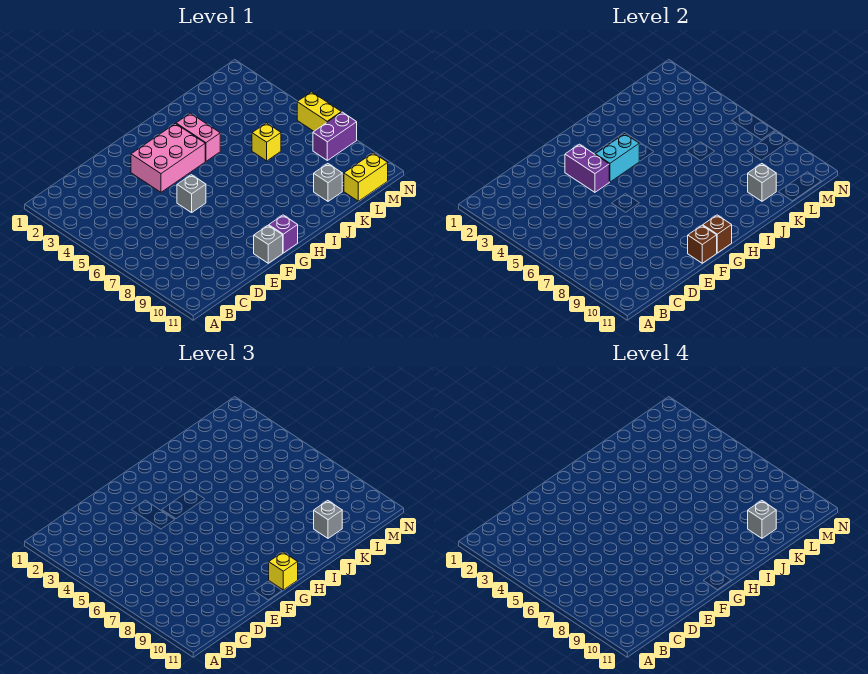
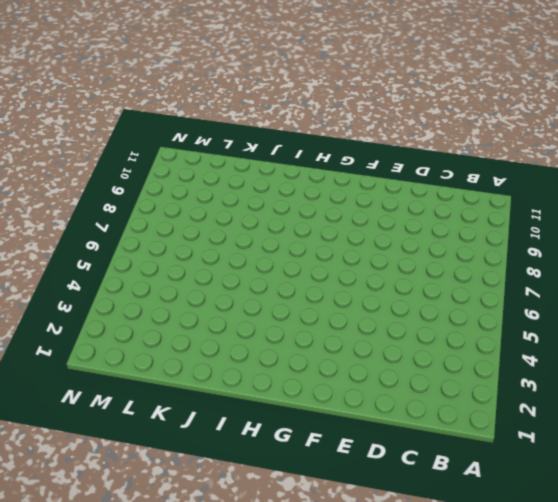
none -> pink 2x3 brick [131,124,205,192]
none -> grey 1x1 brick [177,175,206,213]
none -> grey 1x1 brick [254,225,283,263]

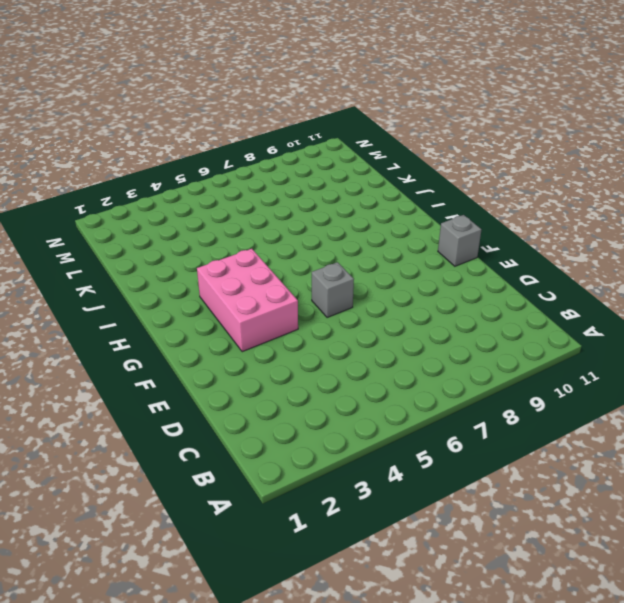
none -> purple 1x1 brick [269,215,298,253]
none -> pink 1x2 brick [176,113,220,161]
none -> yellow 1x1 brick [252,123,281,161]

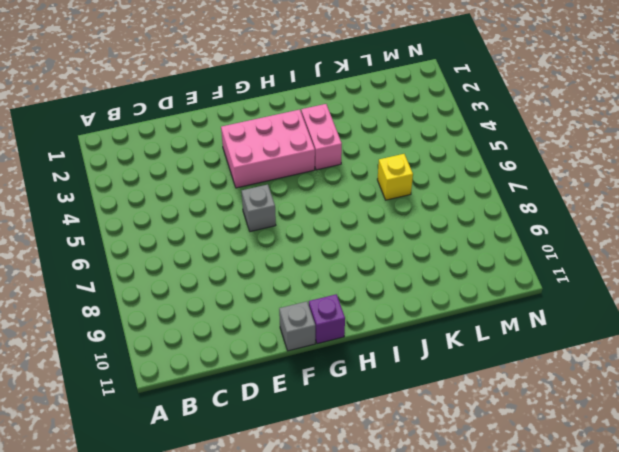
none -> grey 1x1 brick [314,164,342,201]
none -> yellow 1x2 brick [344,153,388,201]
none -> purple 1x2 brick [313,112,357,160]

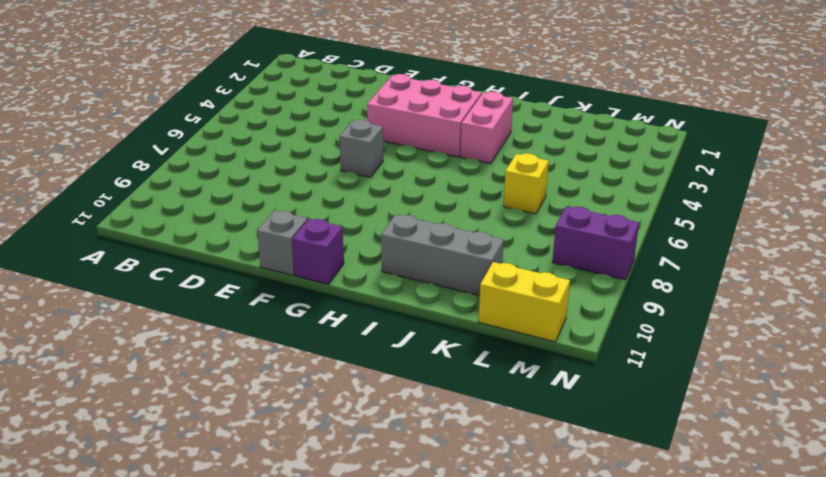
grey 1x3 brick [381,215,504,296] -> grey 1x1 brick [314,164,342,201]
none -> yellow 1x2 brick [297,92,341,131]
none -> purple 1x2 brick [565,144,609,192]
none -> brown 1x1 brick [688,225,717,263]

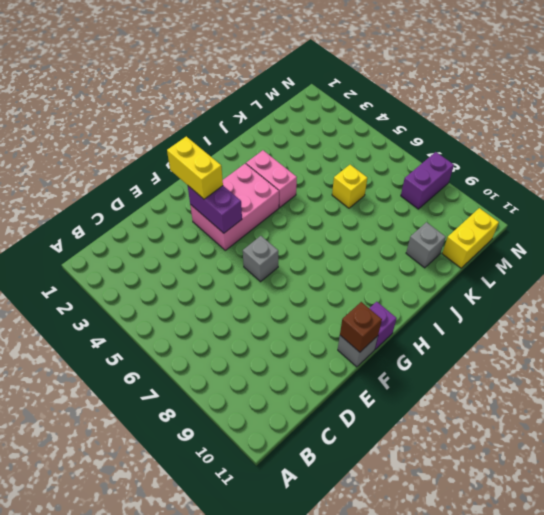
yellow 1x2 brick [167,136,223,199] -> yellow 1x2 brick moved to [297,92,341,131]
none -> cyan 1x2 brick [595,134,639,182]
none -> brown 1x1 brick [703,215,732,253]
none -> grey 1x1 brick [748,164,776,201]

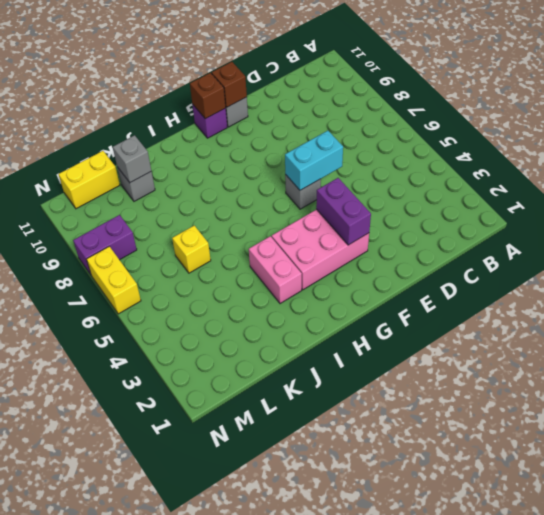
cyan 1x2 brick [285,131,343,190] -> cyan 1x2 brick moved to [595,134,639,182]
none -> yellow 1x1 brick [269,552,298,590]
none -> grey 1x1 brick [314,501,342,538]
none -> grey 1x1 brick [748,501,776,538]

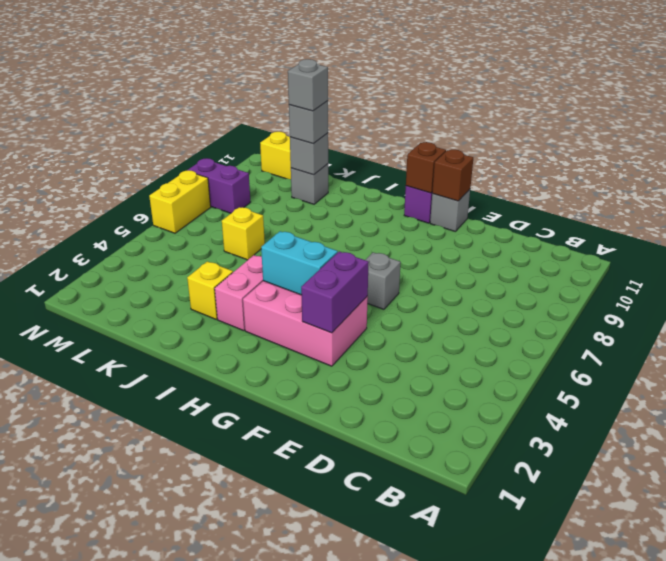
yellow 1x1 brick [187,261,233,319] -> yellow 1x1 brick moved to [269,552,298,590]

